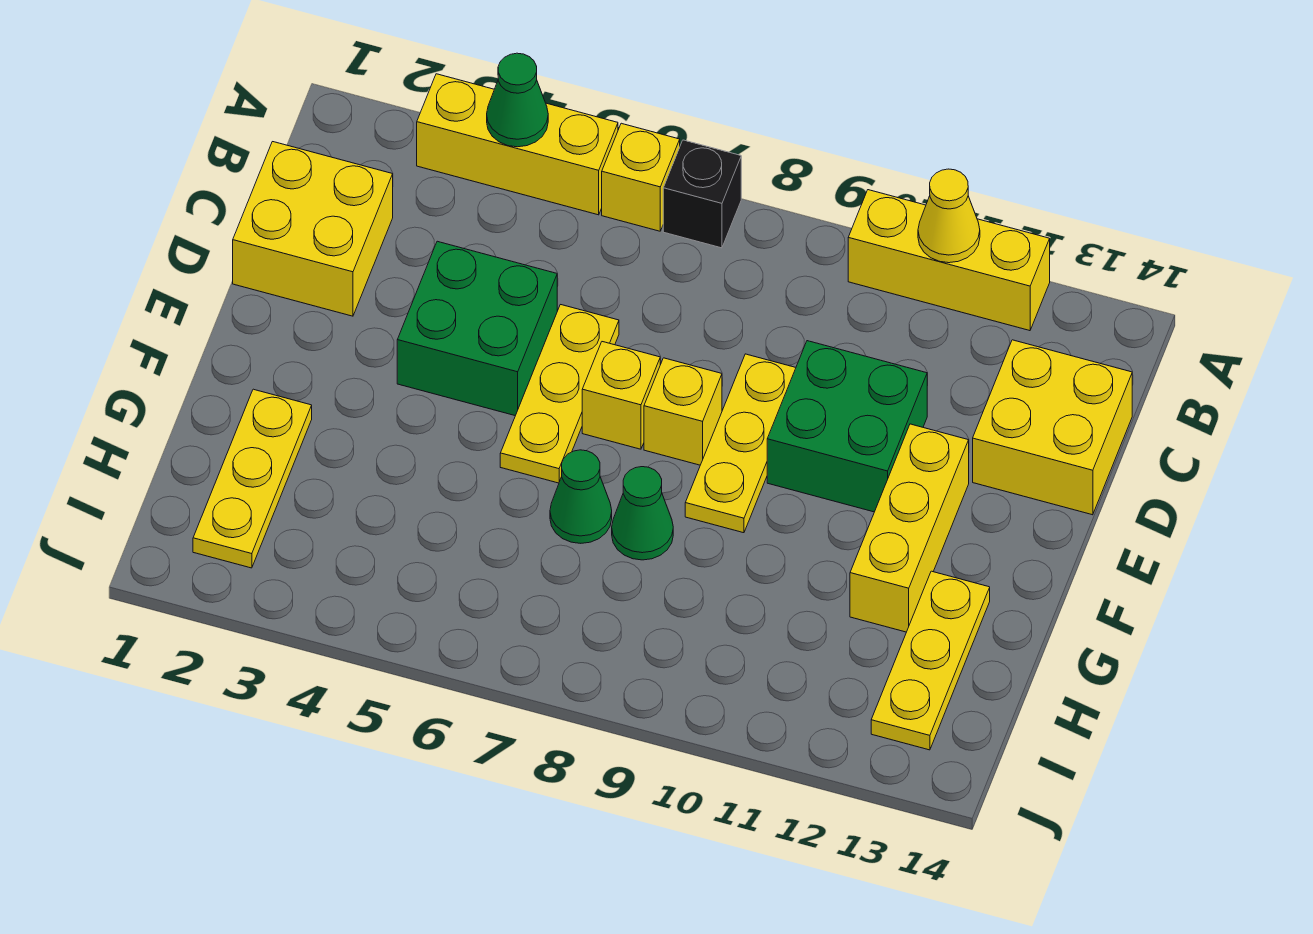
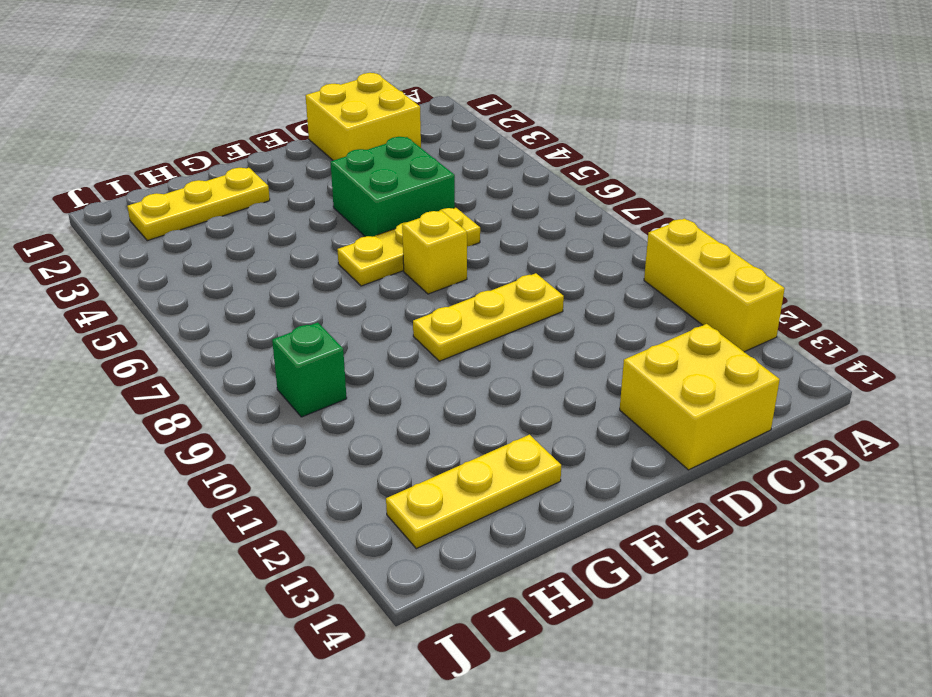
green 1x1 brick [272,322,347,417] -> none
none -> yellow 1x3 brick [417,74,618,215]
none -> yellow 1x1 brick [602,123,680,231]
none -> black 1x1 brick [663,140,741,248]

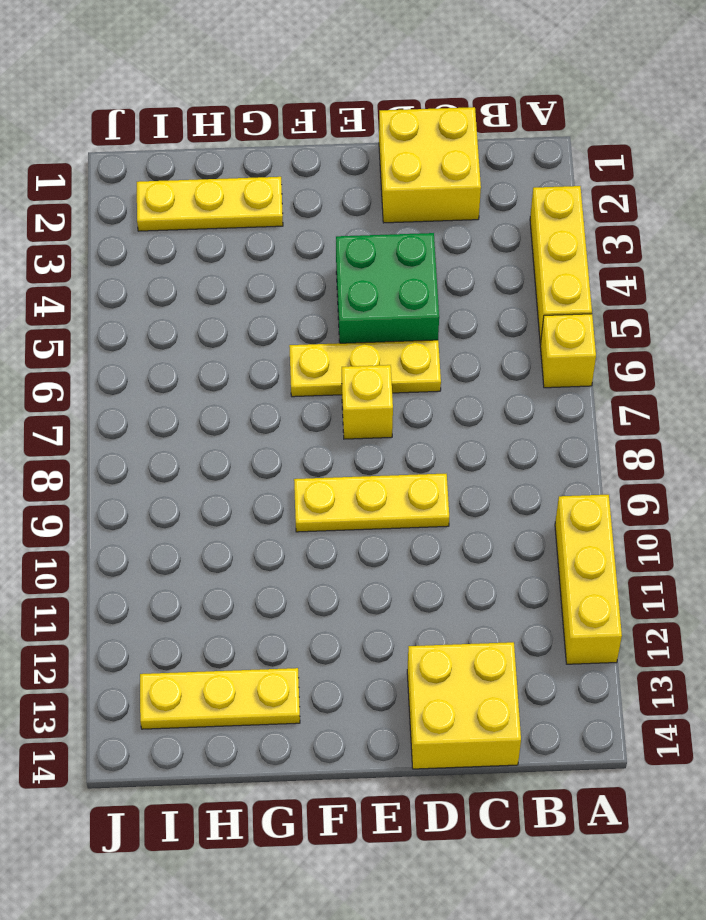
none -> black 1x1 brick [663,140,741,248]
none -> green 2x2 brick [767,341,927,512]
none -> yellow 1x1 brick [644,358,722,465]

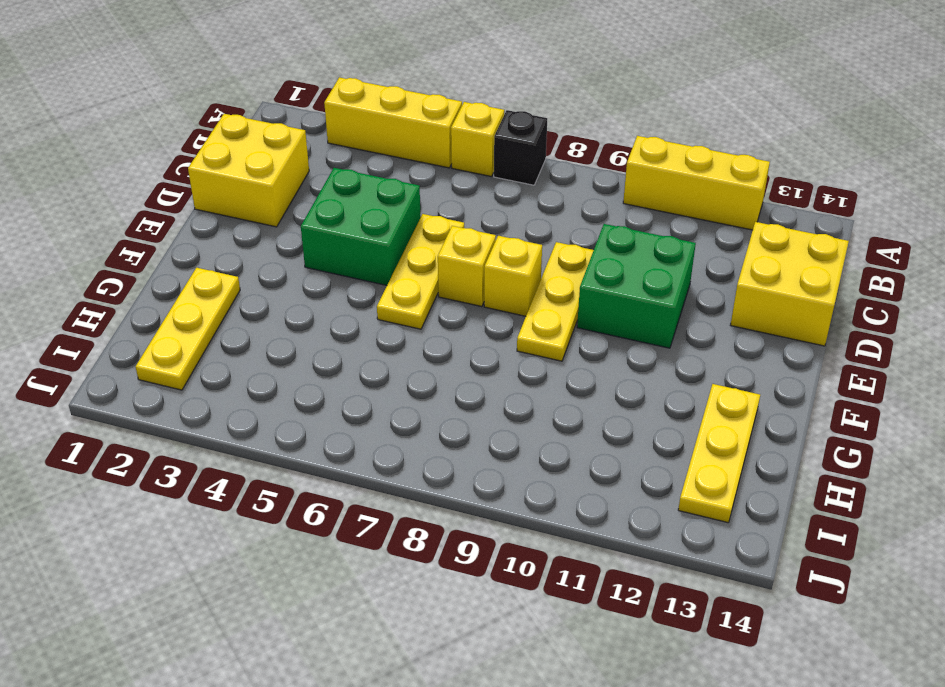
none -> yellow 1x3 brick [850,424,969,632]
none -> green 1x1 cone [550,450,612,543]
none -> green 1x1 cone [612,467,673,560]

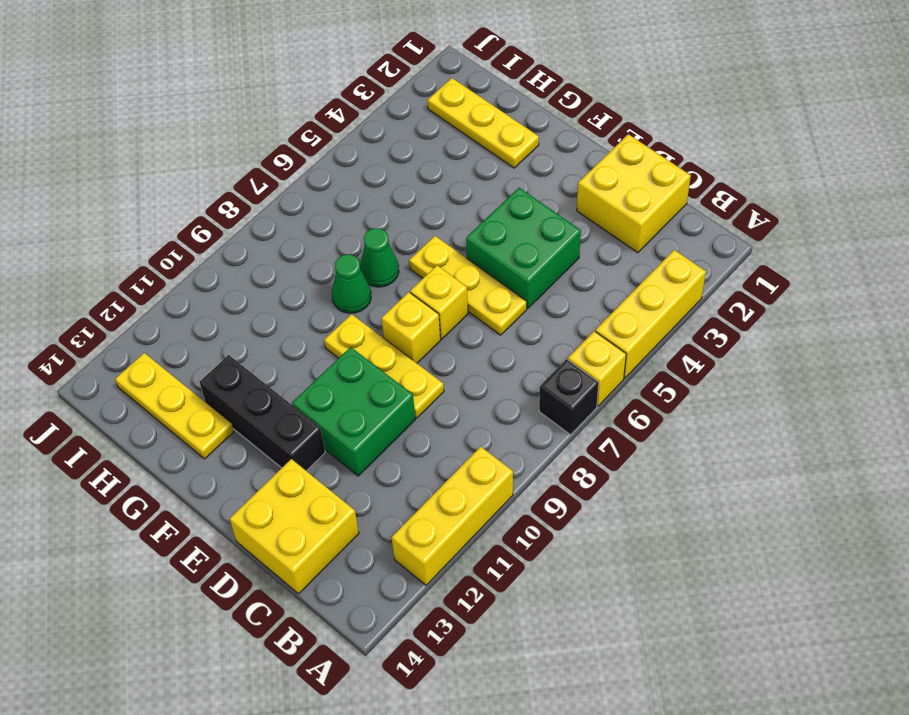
black 1x3 brick [200,355,325,471] -> yellow 1x3 brick [850,424,969,632]
none -> green 1x1 cone [487,53,548,147]
none -> yellow 1x1 cone [918,169,980,263]

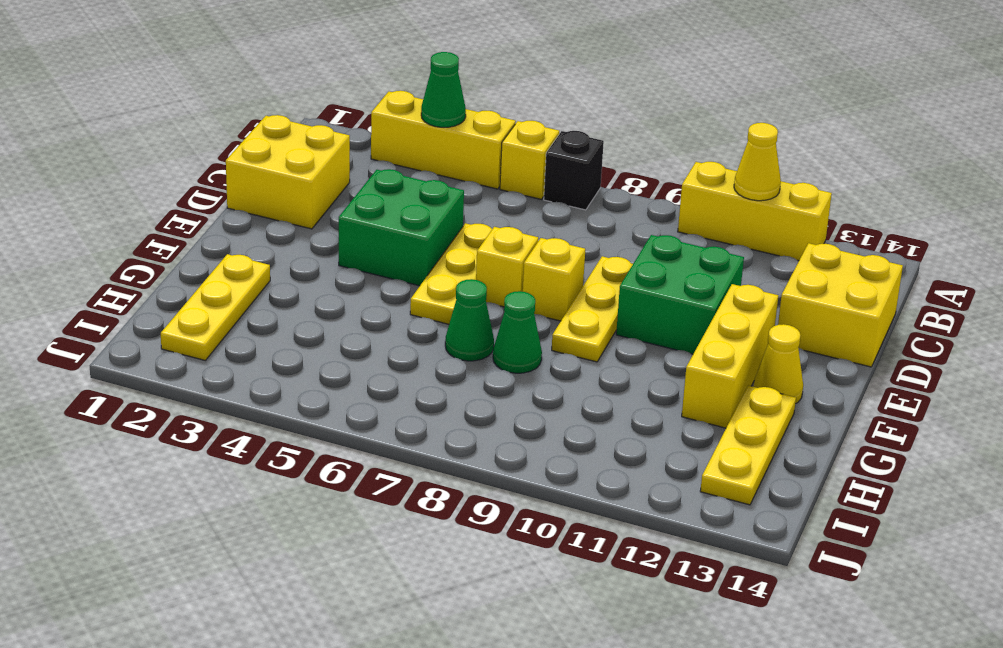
yellow 1x1 cone [753,324,803,404] -> none

